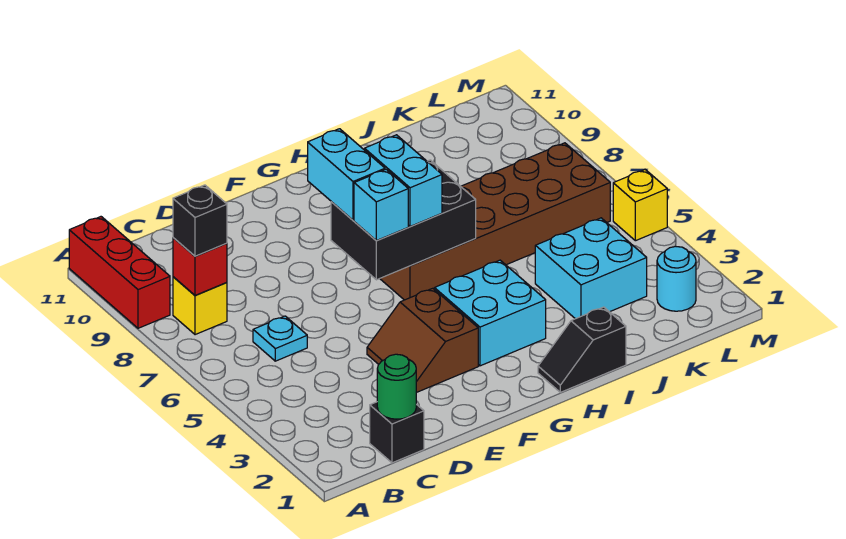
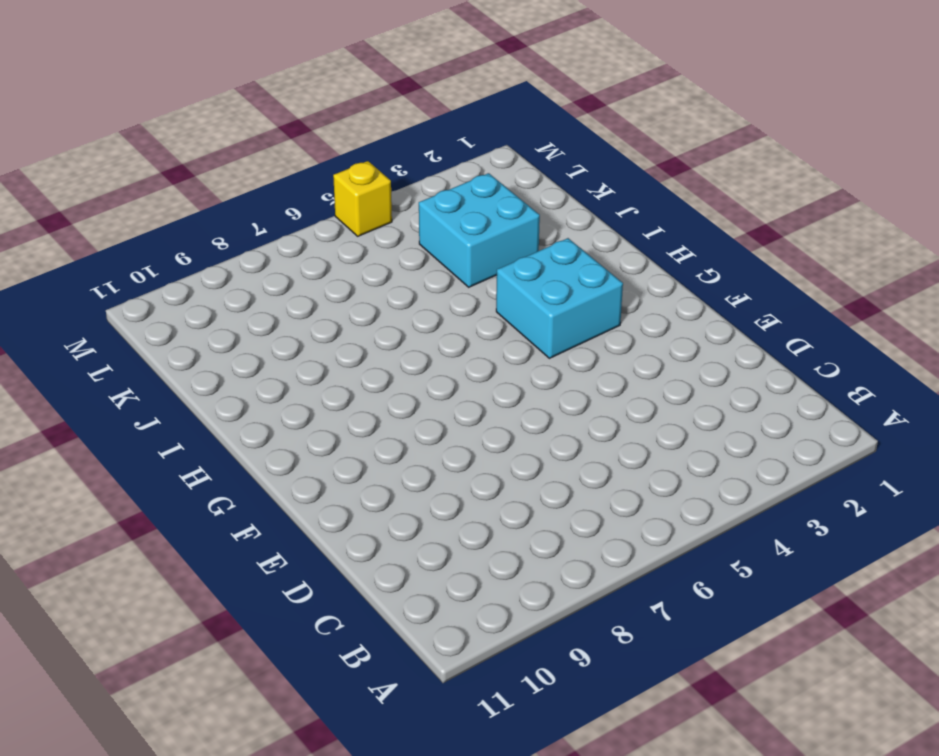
none -> red 1x3 brick [69,217,170,328]
none -> yellow 1x1 brick [173,277,227,335]
none -> black 1x1 brick [370,402,424,463]

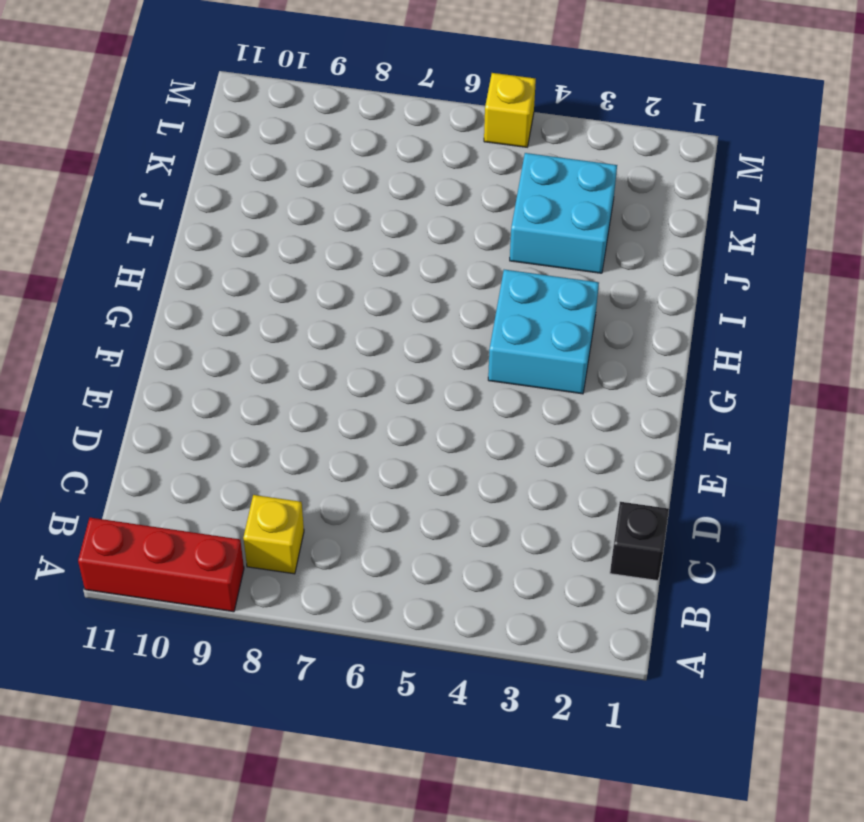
none -> cyan 1x1 plate [253,316,307,361]
none -> brown 2x2 slope [367,288,478,393]
none -> brown 2x6 brick [380,143,610,300]

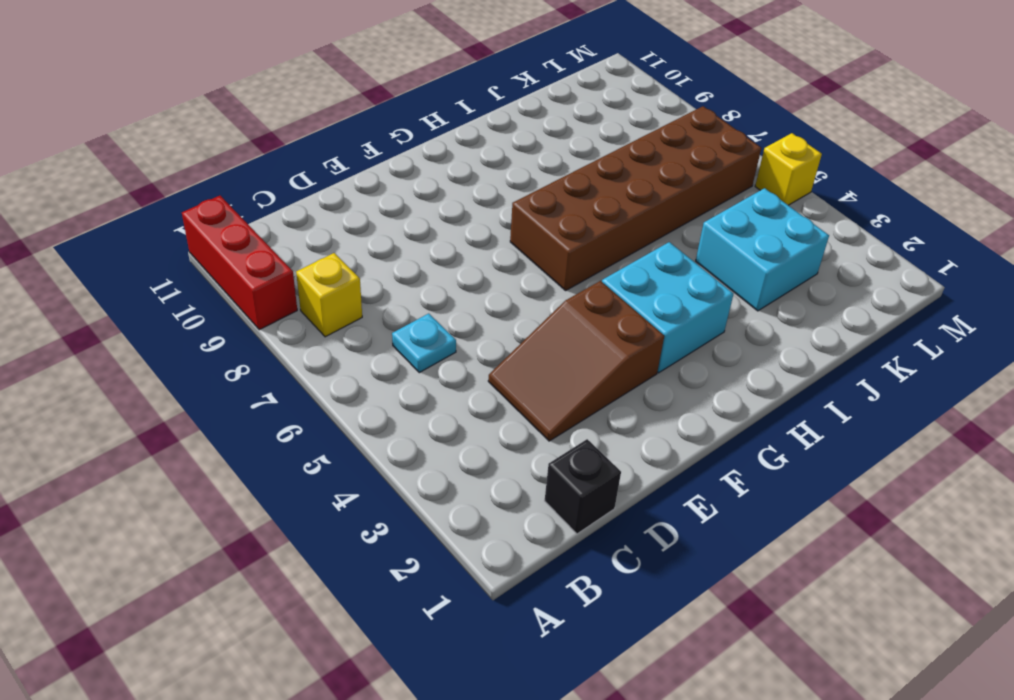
brown 2x3 slope [488,281,664,441] -> brown 2x2 slope [367,288,478,393]
none -> black 1x2 slope [538,307,626,392]
none -> cyan 1x1 round brick [657,246,696,311]
none -> red 1x1 brick [173,238,227,296]

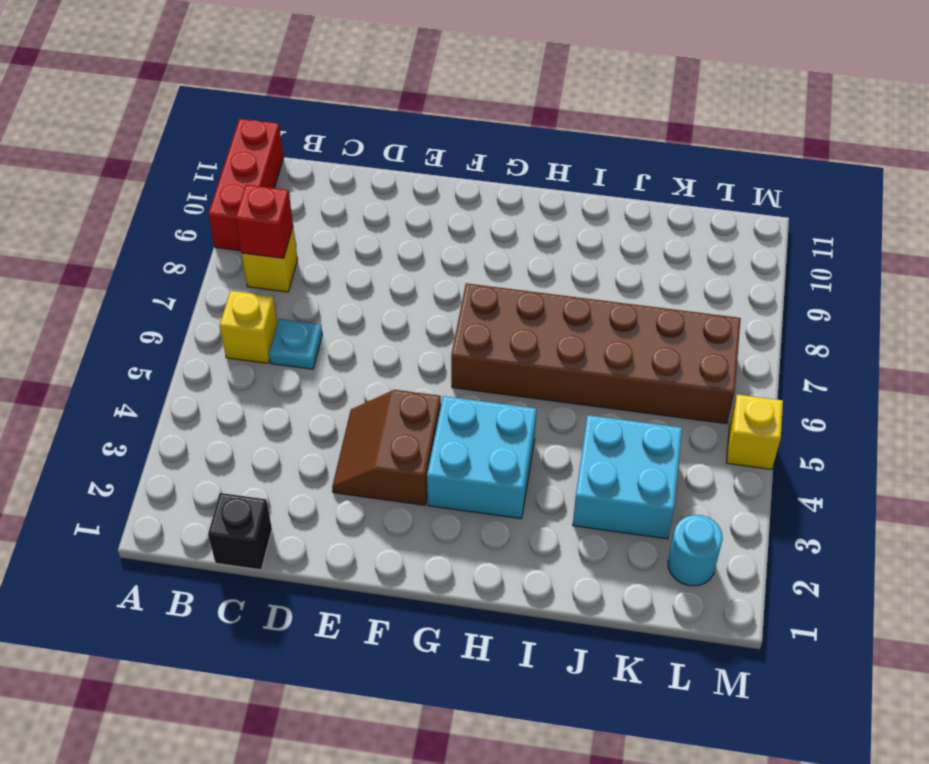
yellow 1x1 brick [220,291,277,363] -> none
none -> black 1x2 slope [538,307,626,392]
none -> green 1x1 round brick [377,354,416,419]
none -> black 2x3 brick [331,160,476,280]

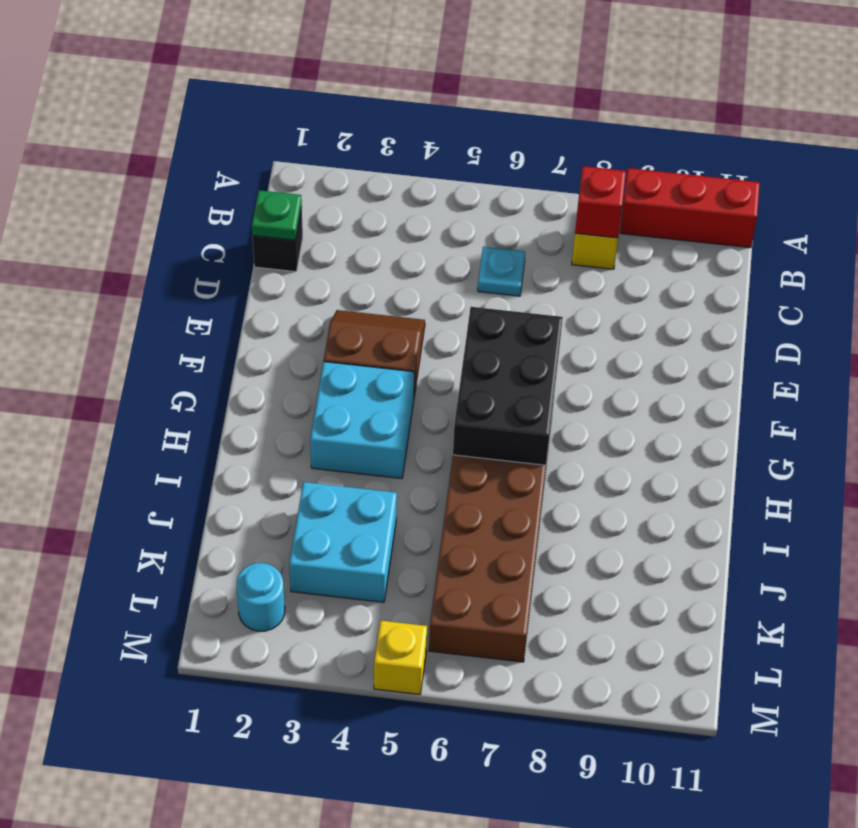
green 1x1 plate [252,190,302,240] -> green 1x1 round brick [377,354,416,419]
none -> black 1x2 slope [538,307,626,392]
none -> black 1x1 brick [173,185,227,256]
none -> cyan 1x1 brick [354,169,408,241]

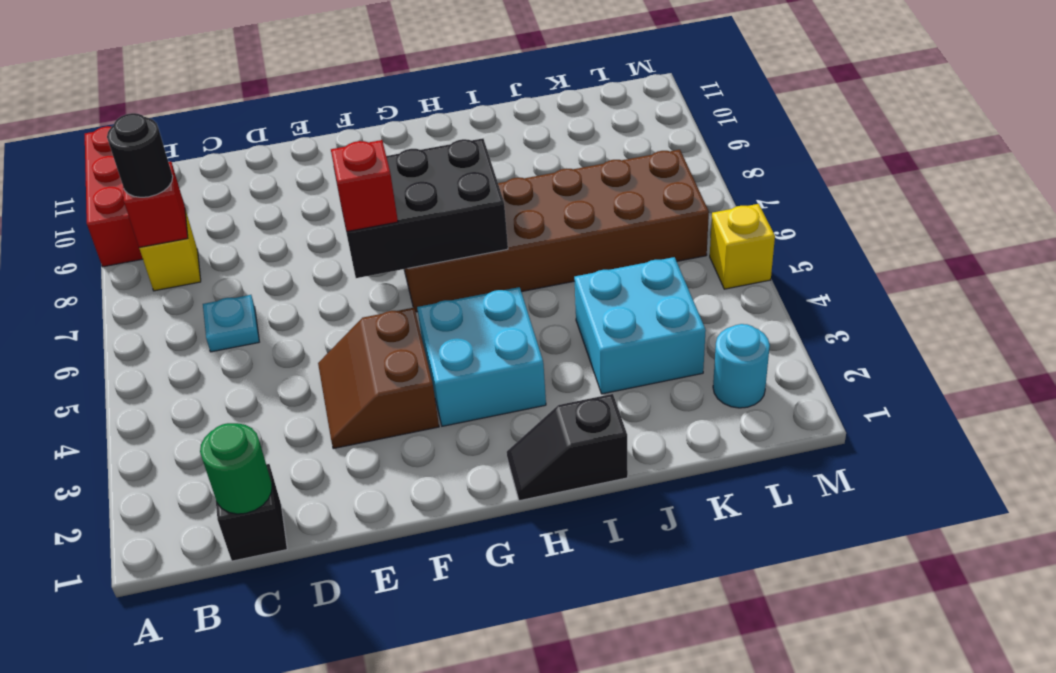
black 1x1 round brick [107,113,173,197] -> black 1x1 brick [173,185,227,256]
red 1x1 brick [331,140,398,232] -> cyan 1x1 brick [354,169,408,241]
none -> cyan 1x2 brick [308,129,385,220]
none -> cyan 1x2 brick [365,135,442,226]

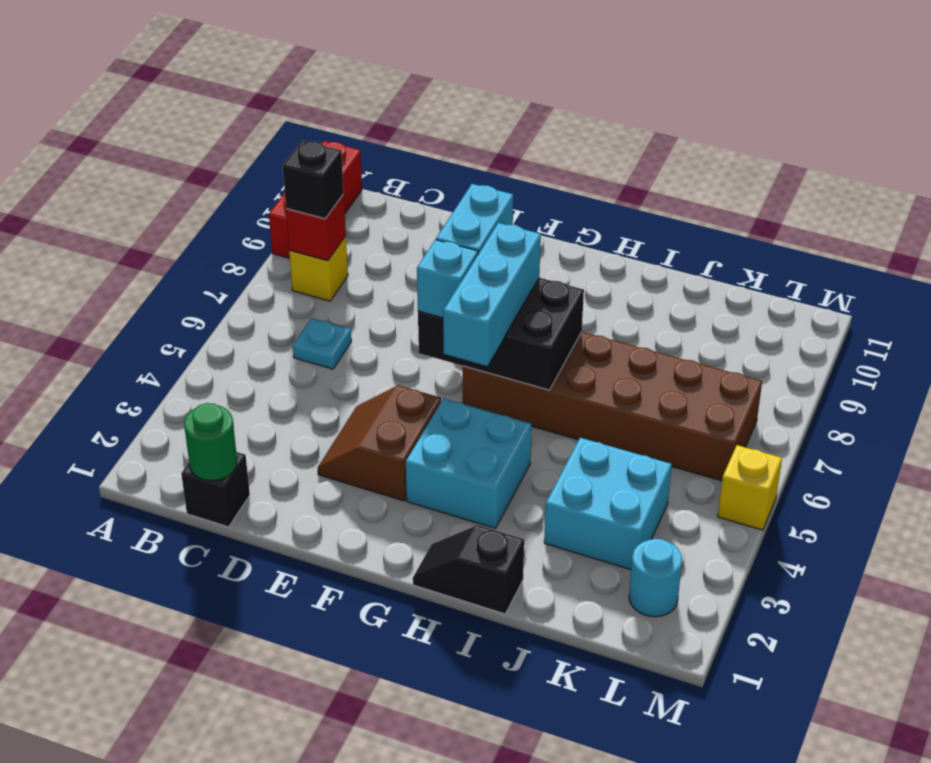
cyan 1x3 brick [443,223,541,366] -> cyan 1x2 brick [365,135,442,226]

